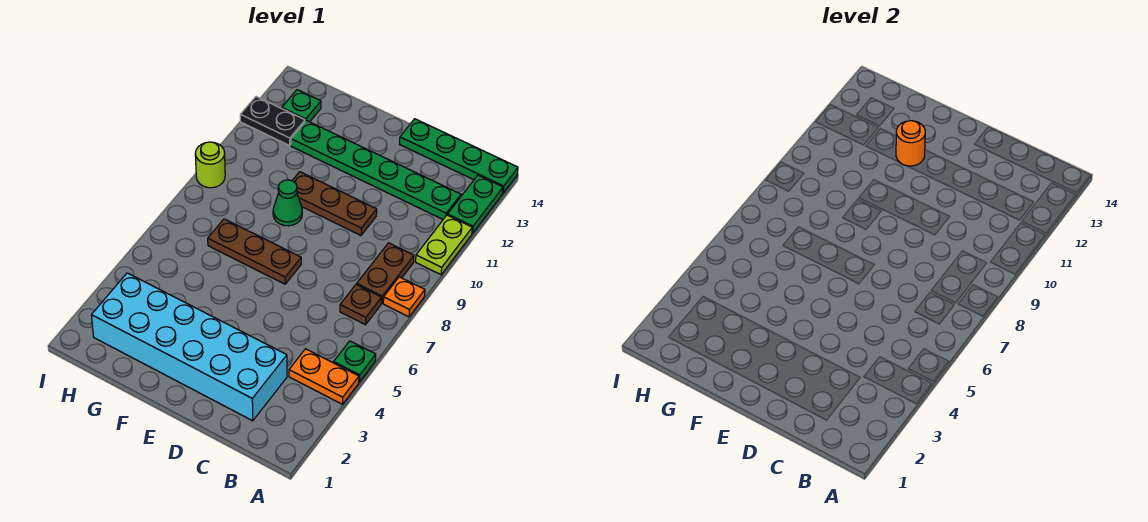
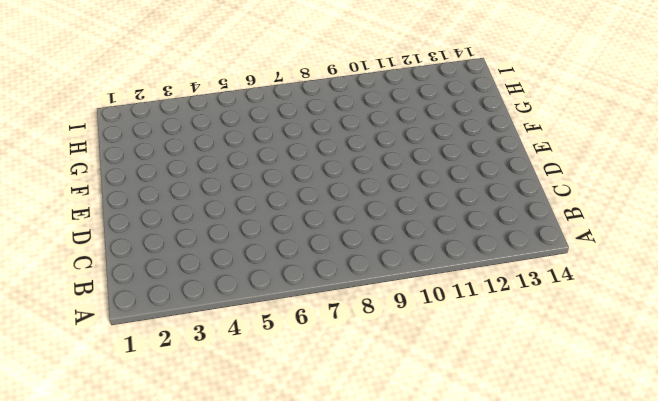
none -> orange 1x2 plate [289,349,359,404]
none -> green 1x1 plate [334,341,376,382]
none -> orange 1x1 plate [383,277,425,317]

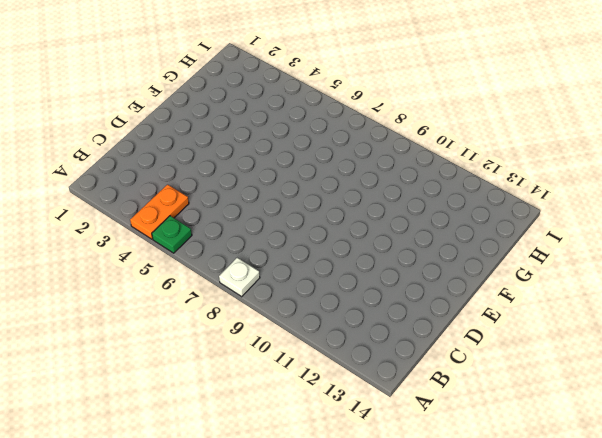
white 1x1 plate [219,258,260,297] -> orange 1x1 plate [383,277,425,317]
none -> lime 1x2 plate [416,215,472,275]
none -> green 1x2 plate [448,175,503,234]
none -> green 1x4 plate [400,119,518,193]

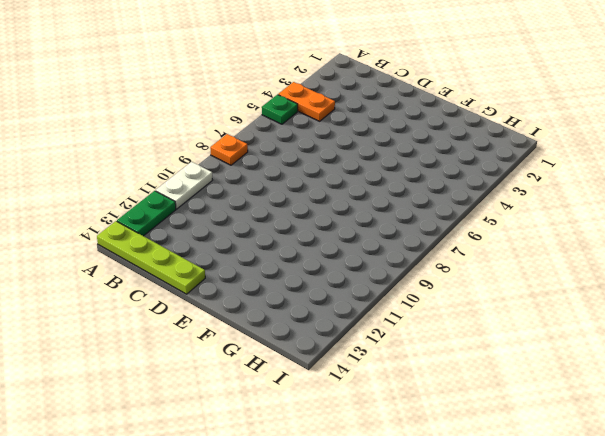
white 1x2 plate [156,162,212,209] -> lime 1x2 plate [416,215,472,275]
lime 1x4 plate [97,221,205,294] -> green 1x4 plate [400,119,518,193]
none -> brown 1x1 plate [340,285,382,325]
none -> brown 1x2 plate [357,243,414,303]
none -> green 1x6 plate [291,121,461,219]

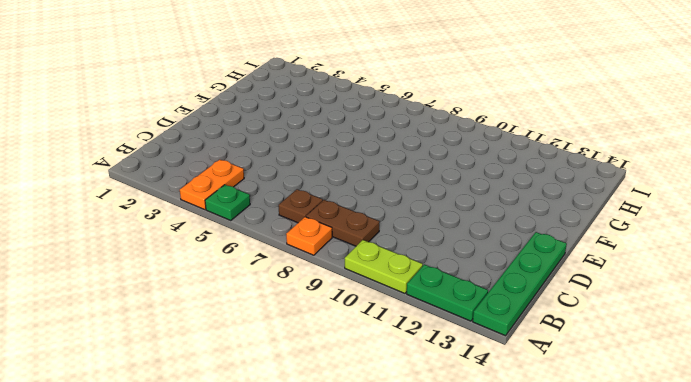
none -> green 1x6 plate [291,121,461,219]
none -> cyan 2x6 brick [92,273,287,421]
none -> brown 1x3 plate [292,172,377,235]

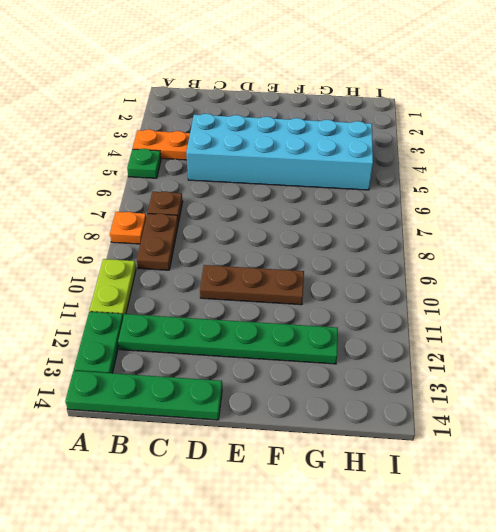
cyan 2x6 brick [186,114,373,190] -> cyan 2x6 brick moved to [92,273,287,421]
none -> brown 1x3 plate [208,219,301,284]
none -> green 1x1 cone [273,180,302,226]
none -> black 1x2 plate [240,97,305,145]

